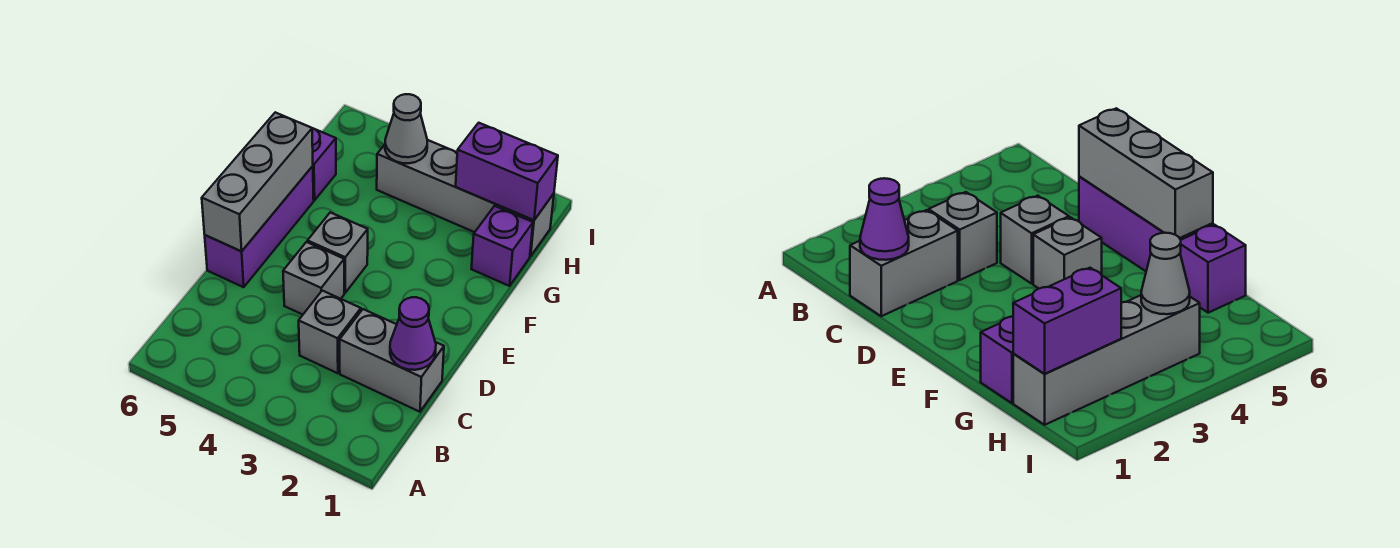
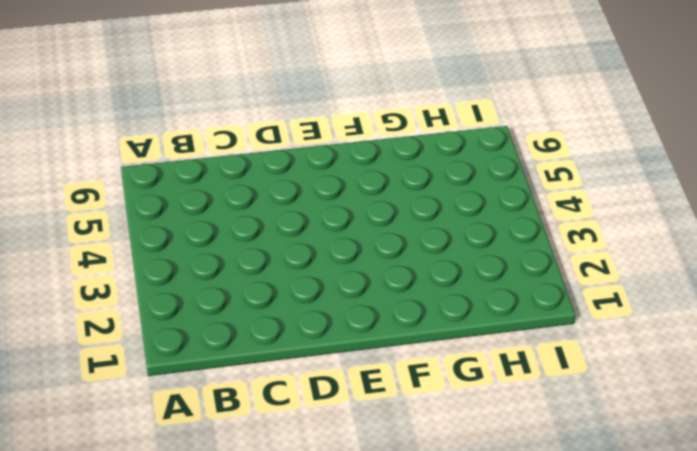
none -> grey 1x2 brick [340,309,444,412]
none -> grey 1x1 brick [299,291,361,373]
none -> grey 1x1 brick [283,242,344,315]

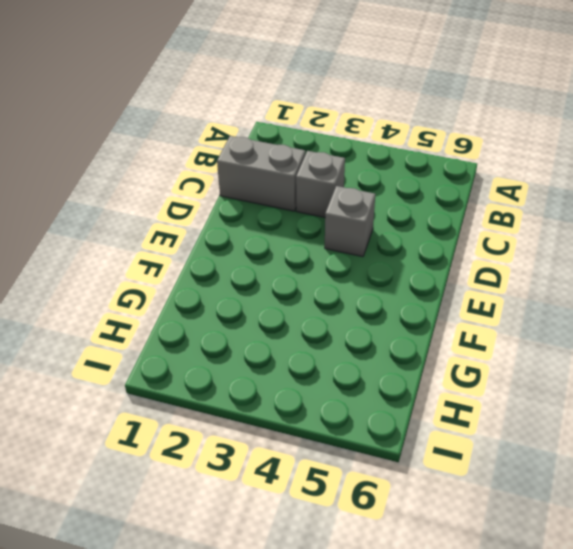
none -> purple 1x3 brick [205,166,314,287]
none -> grey 1x1 brick [308,212,368,293]
none -> purple 1x1 brick [471,206,533,286]

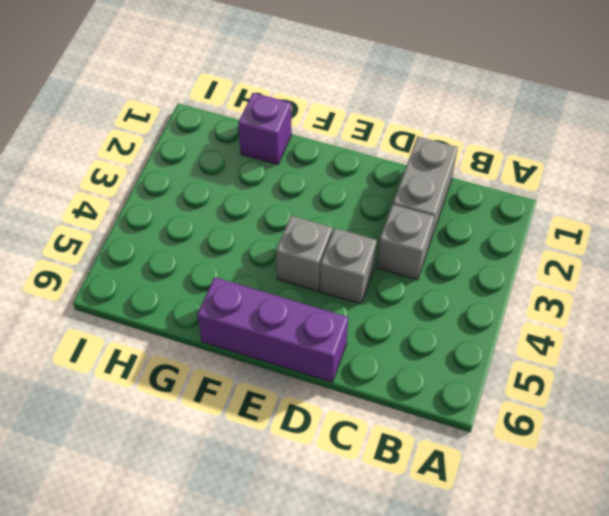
none -> purple 1x1 brick [312,128,336,200]
none -> grey 1x4 brick [377,140,554,256]
none -> purple 1x1 cone [390,297,436,370]

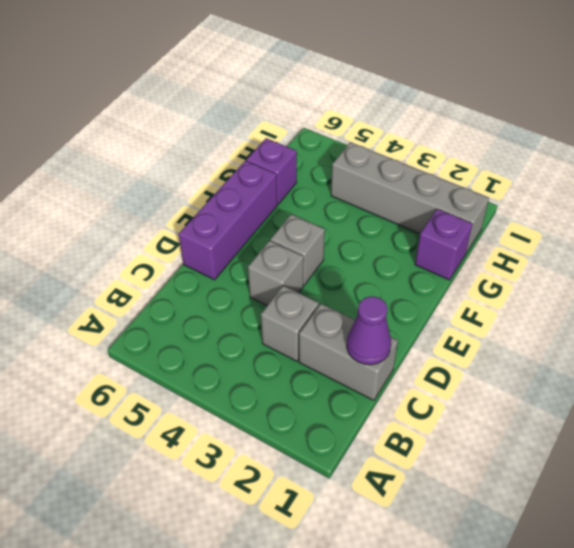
none -> grey 1x3 brick [202,112,313,251]
none -> purple 1x2 brick [456,123,558,220]
none -> grey 1x1 cone [385,94,428,163]

